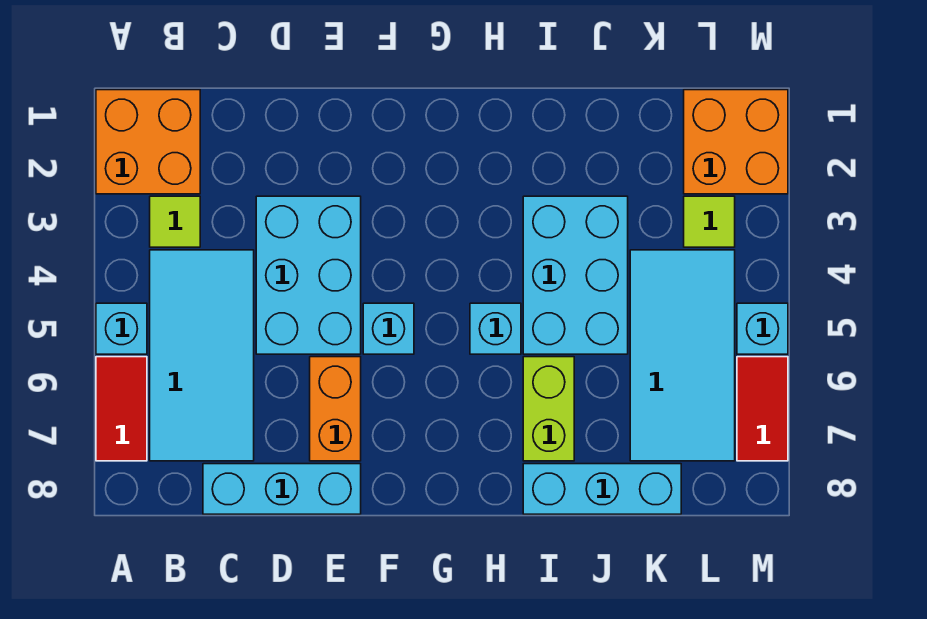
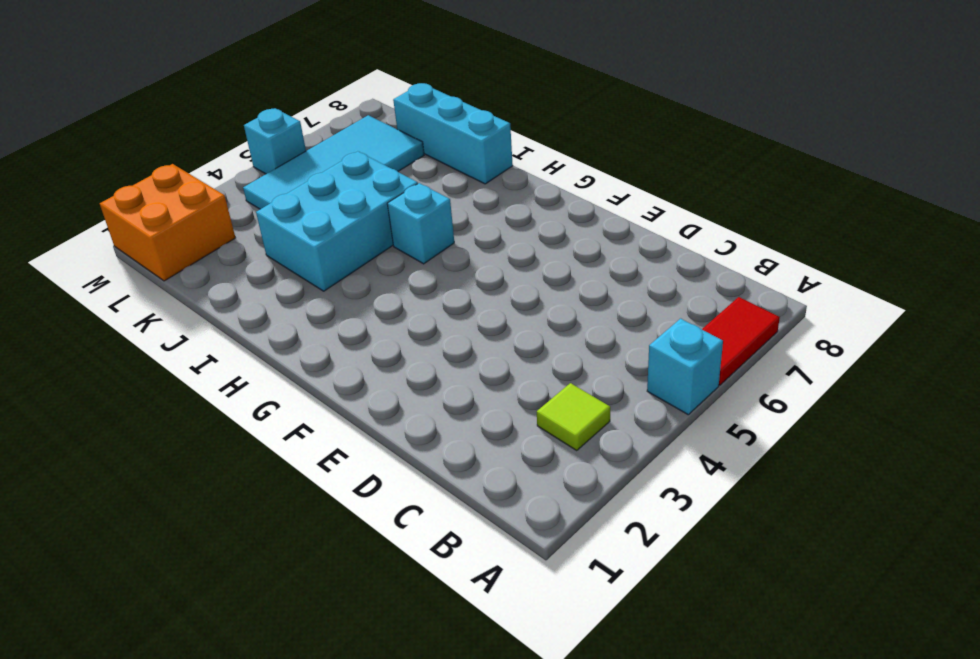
none -> orange 2x2 brick [96,90,200,194]
none -> cyan 2x4 tile [150,250,254,461]
none -> cyan 1x3 brick [203,464,361,514]

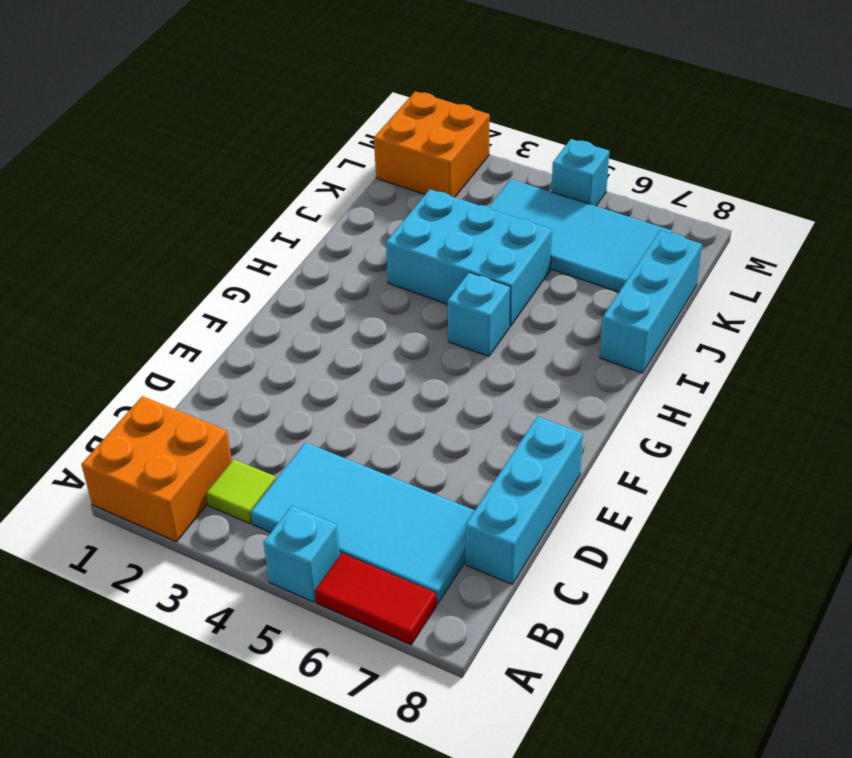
none -> cyan 2x3 brick [256,196,361,354]
none -> orange 1x2 brick [310,357,361,461]
none -> cyan 1x1 brick [363,303,414,354]

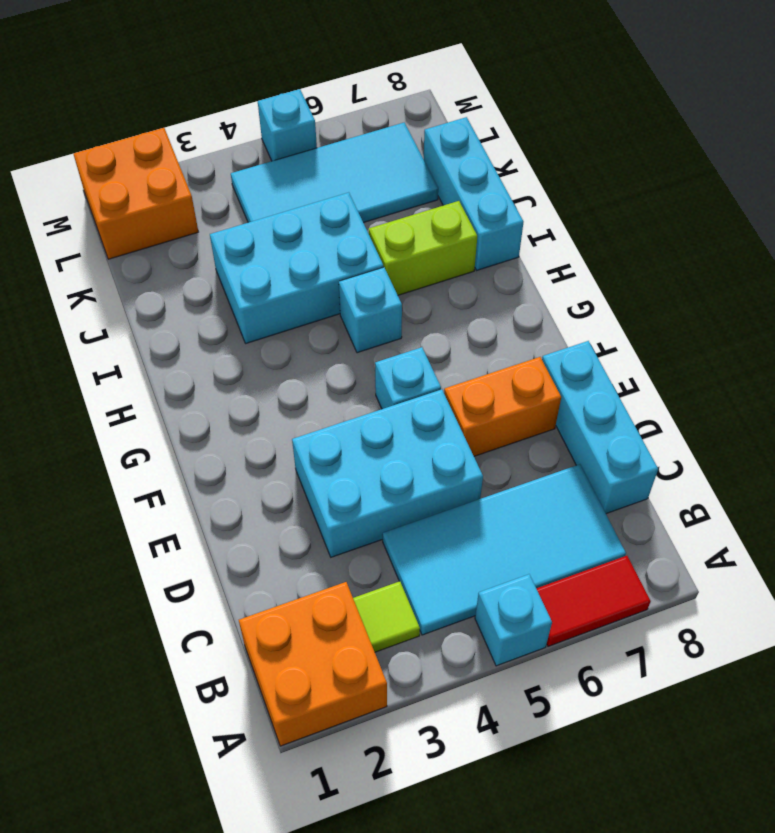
none -> lime 1x1 tile [684,196,735,247]
none -> red 1x2 tile [737,357,788,461]

